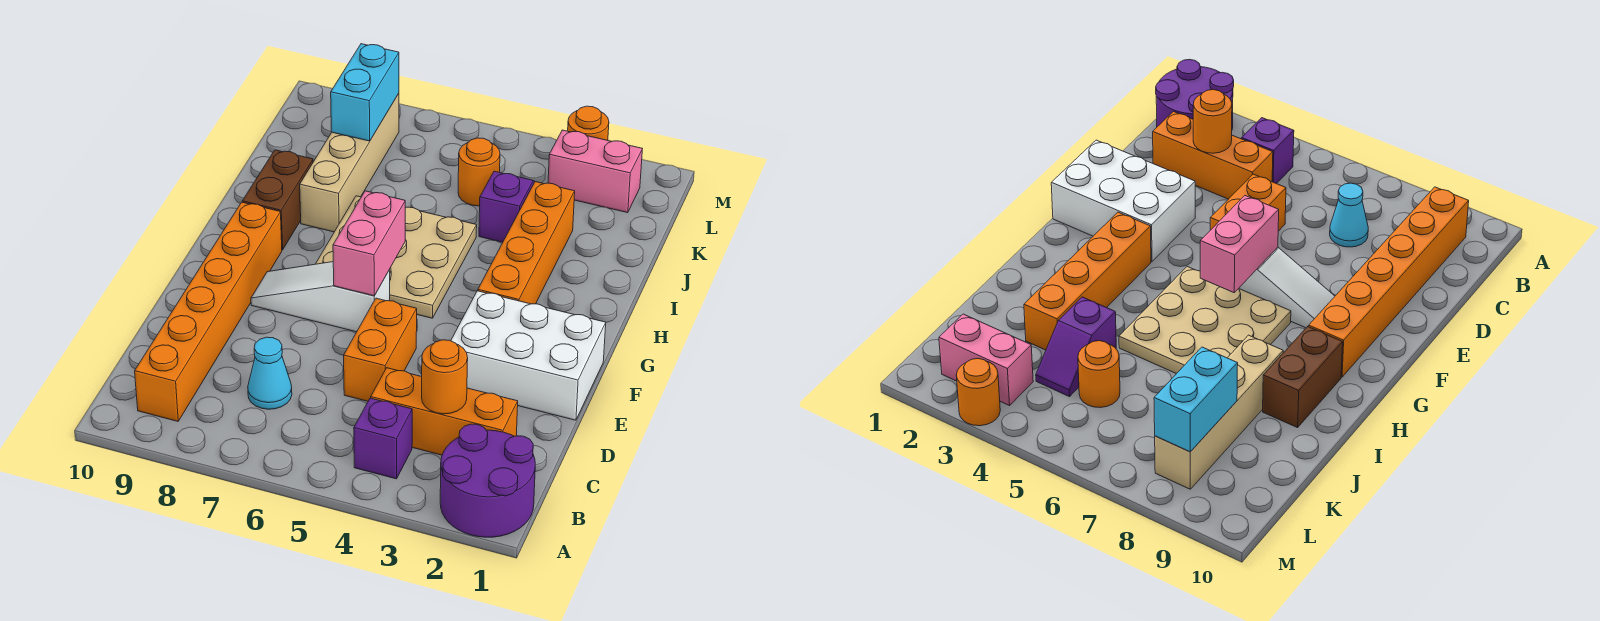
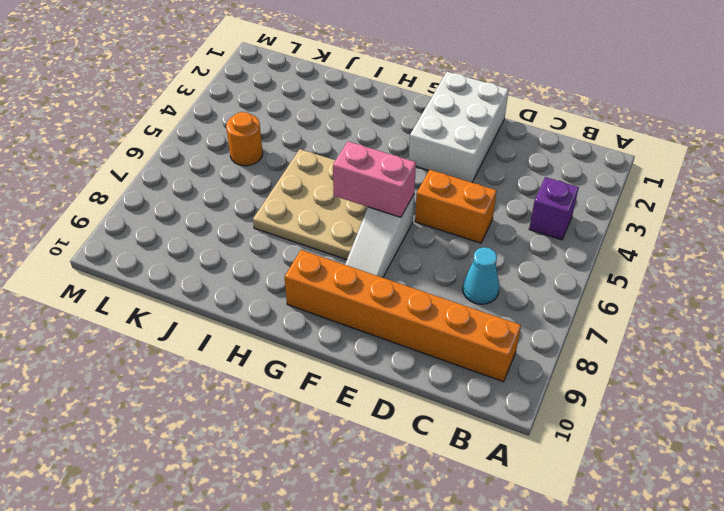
none -> purple 2x2 round brick [440,424,535,537]
none -> orange 1x3 brick [371,368,518,455]
none -> orange 1x4 brick [478,182,575,304]

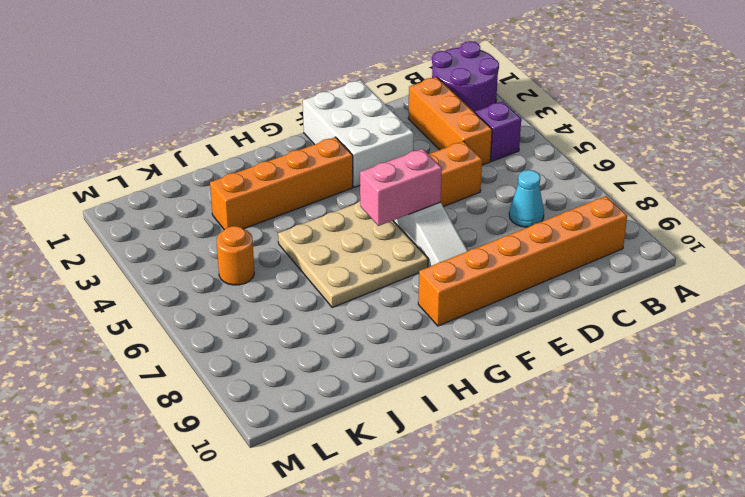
none -> brown 1x2 brick [242,150,313,250]
none -> tan 1x4 brick [300,94,399,232]
none -> purple 1x2 slope [479,171,535,242]

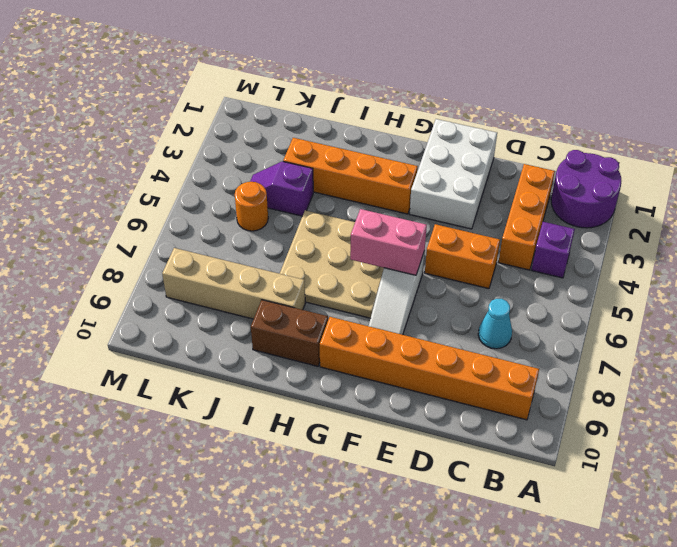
none -> pink 1x2 brick [548,130,642,213]
none -> orange 1x1 round brick [568,106,609,140]
none -> orange 1x1 round brick [422,340,468,414]

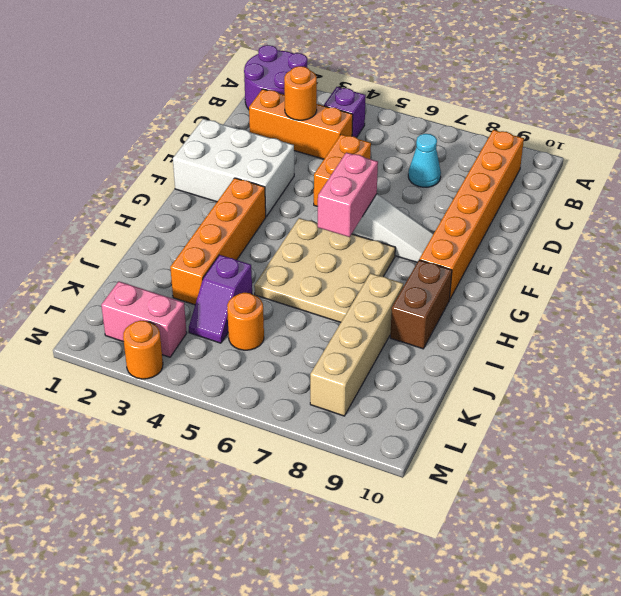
none -> cyan 1x2 brick [331,44,399,141]

